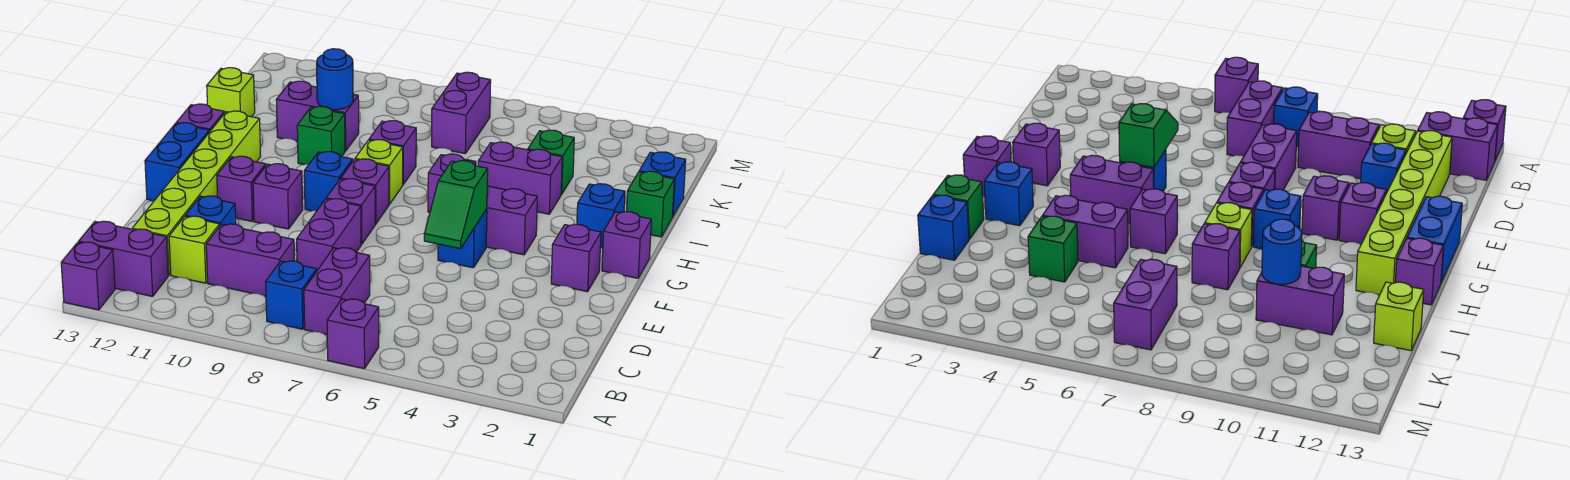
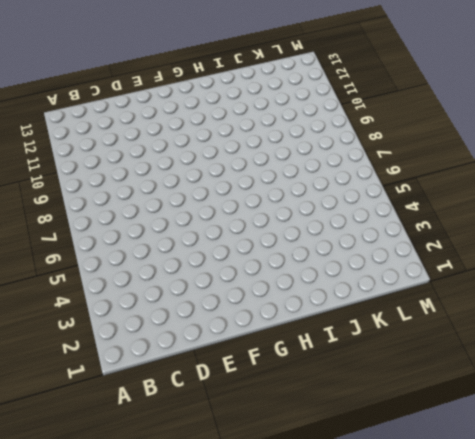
none -> purple 1x1 brick [327,299,379,369]
none -> purple 1x1 brick [61,242,115,310]
none -> purple 1x2 brick [304,248,370,335]
none -> blue 1x1 brick [266,261,317,329]

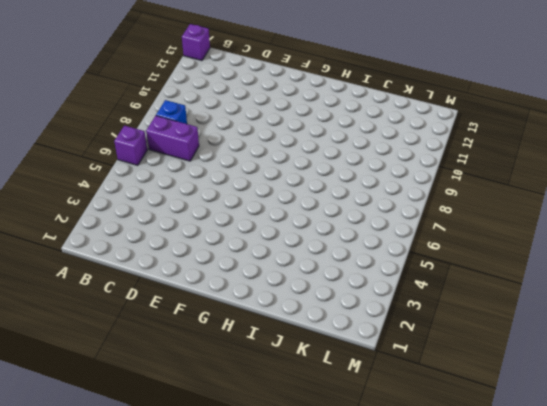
none -> purple 1x2 brick [79,221,168,297]
none -> purple 1x2 brick [206,224,294,296]
none -> lime 1x1 brick [169,216,220,283]
none -> lime 1x6 brick [132,111,261,275]

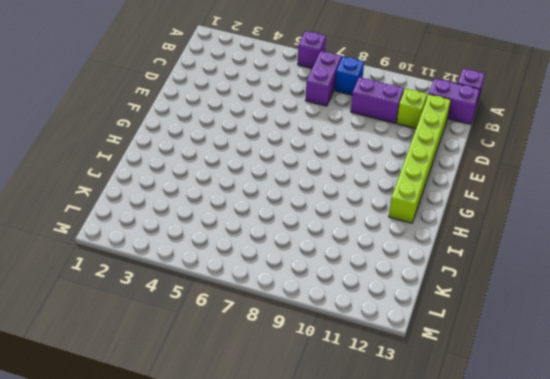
none -> purple 1x2 brick [297,199,361,270]
none -> blue 1x1 brick [185,196,236,225]
none -> purple 1x1 brick [551,224,601,292]
none -> blue 1x1 brick [438,209,487,268]

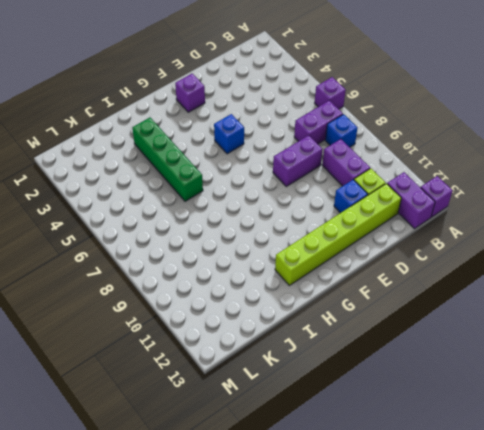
green 1x4 brick [132,118,203,201] -> purple 1x2 brick [478,142,562,214]
none -> purple 1x1 brick [326,179,375,244]
none -> purple 1x1 brick [253,164,303,229]
none -> purple 1x1 brick [217,156,266,221]
none -> blue 1x2 brick [145,123,209,201]

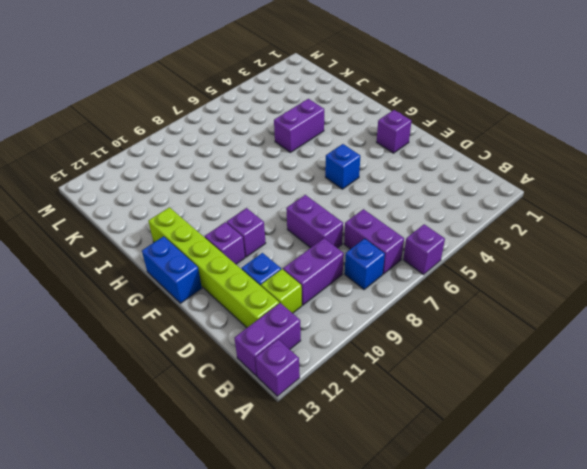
none -> purple 1x1 brick [326,179,375,244]
none -> purple 1x1 brick [602,212,651,278]
none -> purple 1x2 brick [486,186,537,255]
none -> purple 1x1 brick [341,159,389,224]

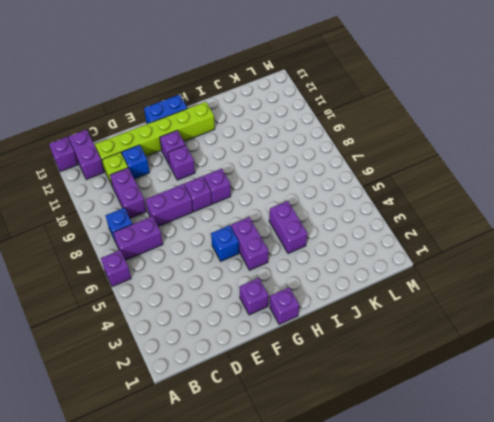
none -> blue 1x1 brick [304,152,353,211]
none -> blue 1x1 brick [577,184,625,248]
none -> purple 1x1 brick [428,154,476,212]
none -> lime 1x1 brick [355,140,403,204]

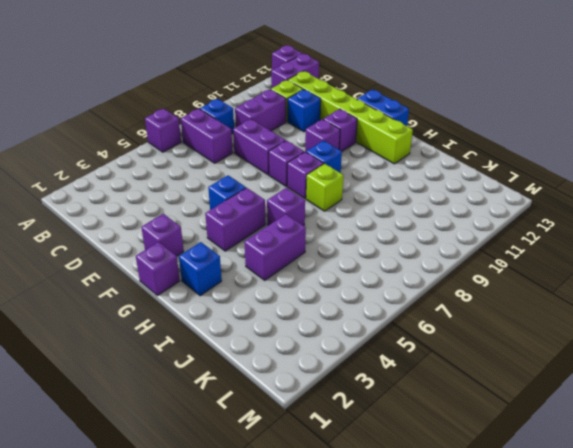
none -> purple 1x1 brick [176,104,224,132]
none -> green 1x1 brick [627,171,674,237]
none -> purple 1x1 brick [369,121,416,184]
none -> green 1x1 brick [297,106,345,165]

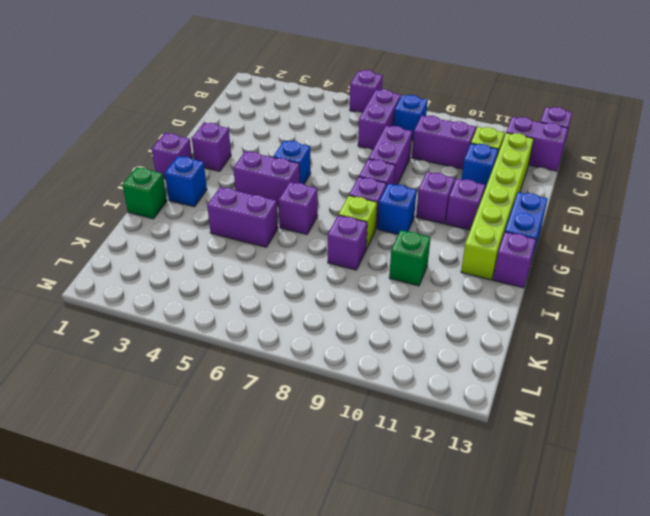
none -> blue 1x1 brick [639,152,686,217]
none -> green 1x1 brick [528,130,574,195]
none -> purple 1x2 brick [276,81,359,151]
none -> lime 1x1 brick [207,68,255,117]

